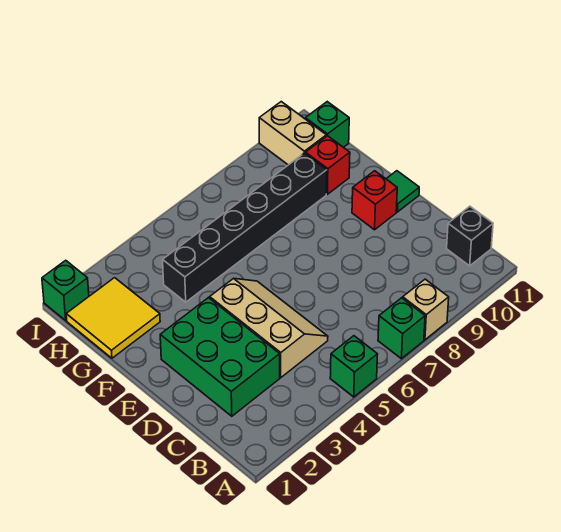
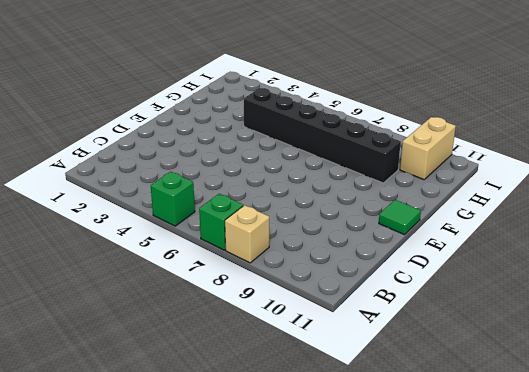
none -> black 1x1 brick [447,206,493,266]
none -> green 2x3 brick [160,298,280,416]
none -> tan 2x3 slope [210,278,328,378]

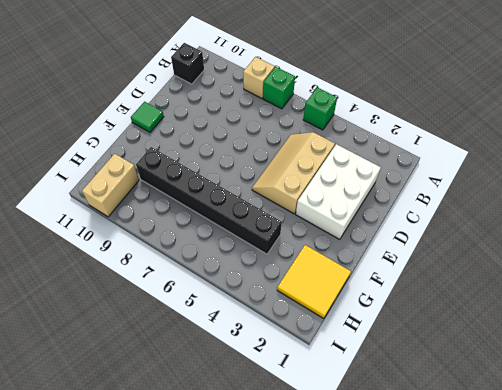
white 2x3 brick [296,144,381,240] -> green 2x3 brick [160,298,280,416]
none -> red 1x1 brick [352,171,397,230]
none -> red 1x1 brick [306,136,350,194]
none -> green 1x1 brick [305,102,349,147]

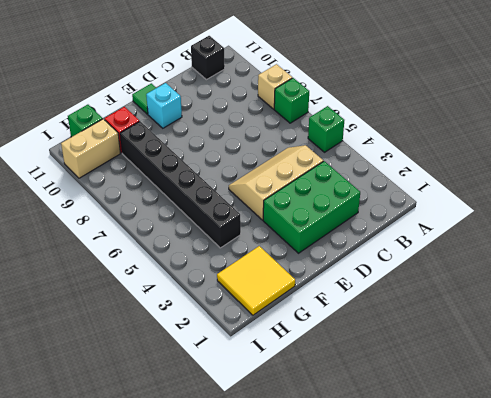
cyan 1x1 brick [146,83,182,128] -> red 1x1 brick [352,171,397,230]
none -> green 1x1 brick [42,260,89,320]

